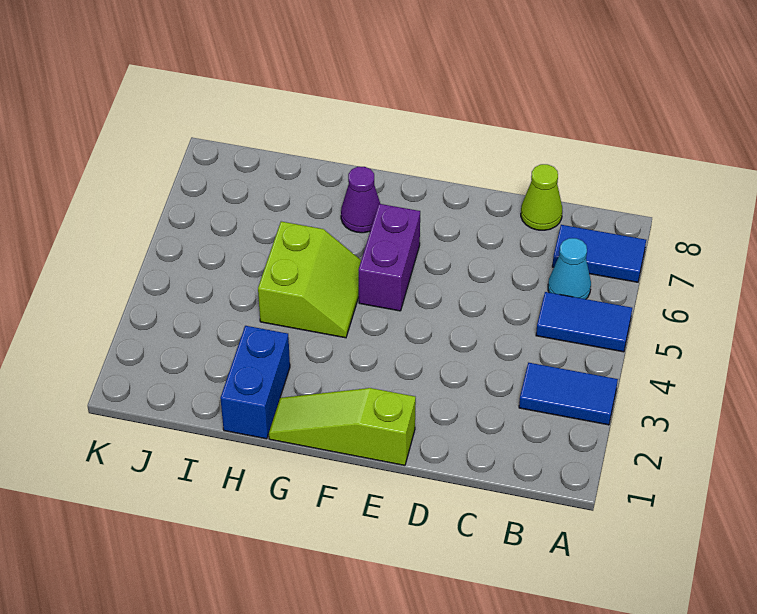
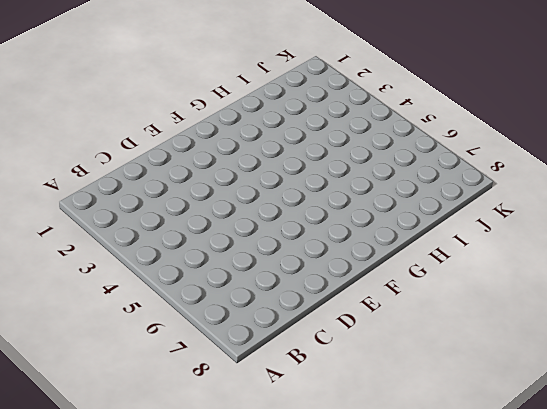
none -> blue 1x2 tile [519,363,618,425]
none -> blue 1x2 tile [536,292,632,352]

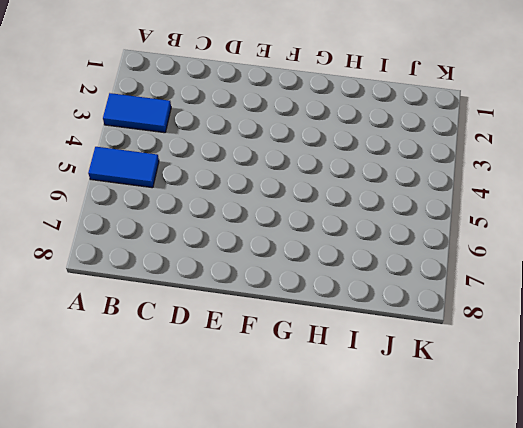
none -> blue 1x2 tile [552,225,646,282]
none -> cyan 1x1 cone [548,238,591,299]

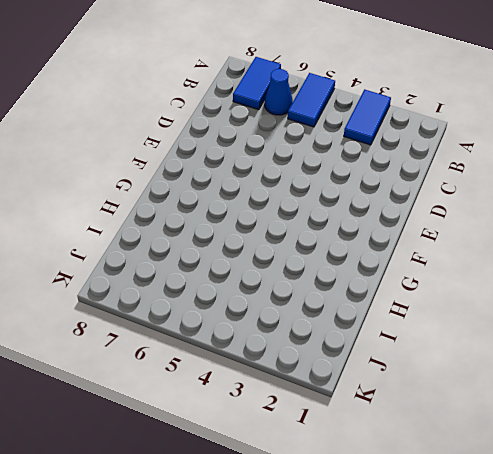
blue 1x1 cone [265,69,293,115] -> cyan 1x1 cone [548,238,591,299]
none -> lime 1x1 cone [521,164,562,230]
none -> lime 1x3 slope [269,388,416,465]

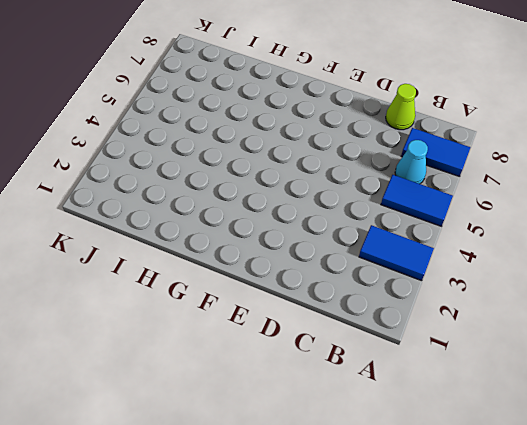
none -> lime 1x3 slope [269,388,416,465]
none -> purple 1x2 brick [359,204,420,311]

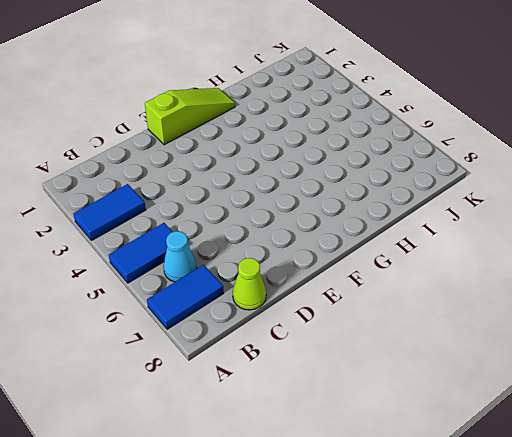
none -> purple 1x2 brick [359,204,420,311]
none -> lime 2x2 slope [258,222,361,338]

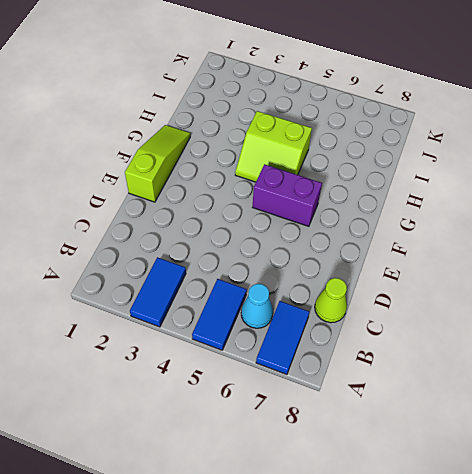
none -> purple 1x1 cone [341,167,380,233]
none -> blue 1x2 brick [220,326,290,439]

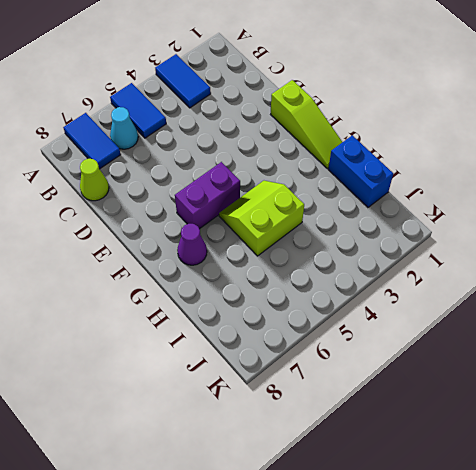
blue 1x2 brick [328,135,393,207] -> blue 1x2 brick turned to [220,326,290,439]

